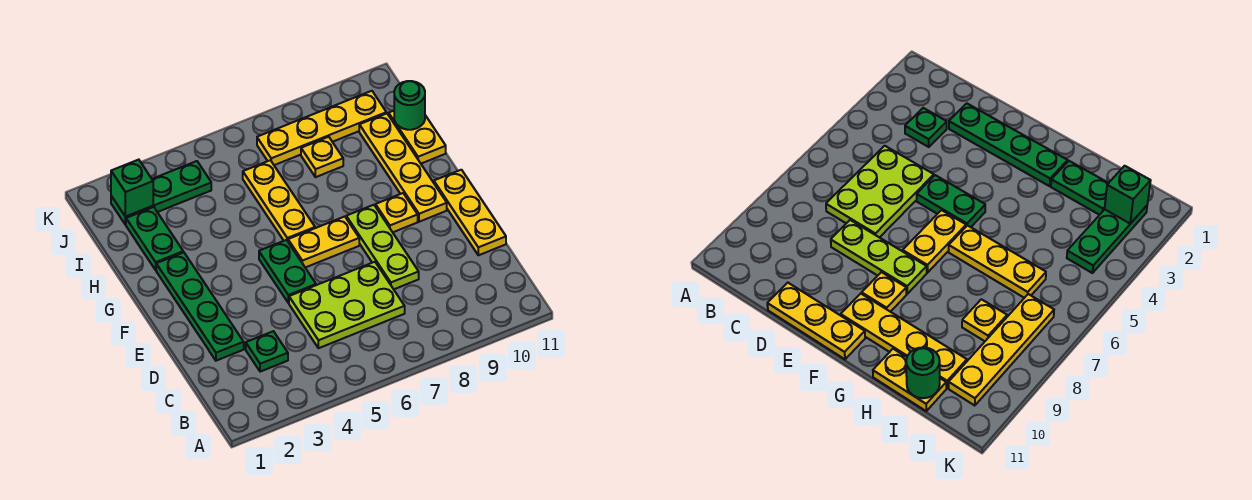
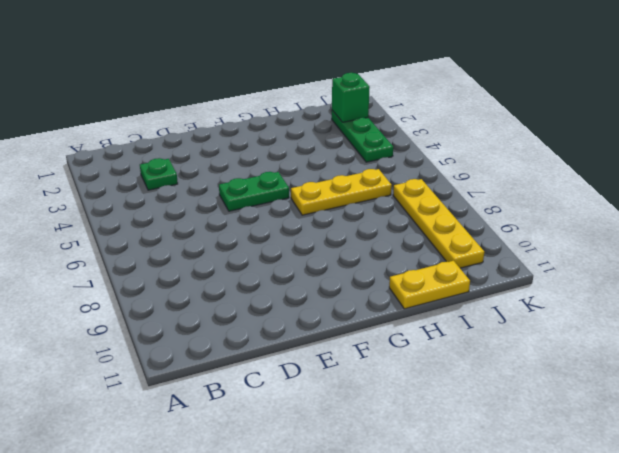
none -> lime 2x3 plate [289,262,405,348]
none -> green 1x4 plate [156,252,244,361]
none -> lime 1x3 plate [346,205,419,289]

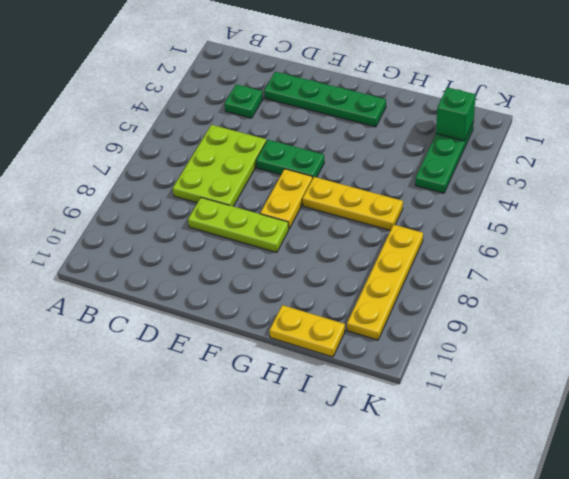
none -> yellow 1x3 plate [434,170,506,255]
none -> yellow 1x1 plate [376,193,418,232]
none -> yellow 1x4 plate [359,113,447,222]

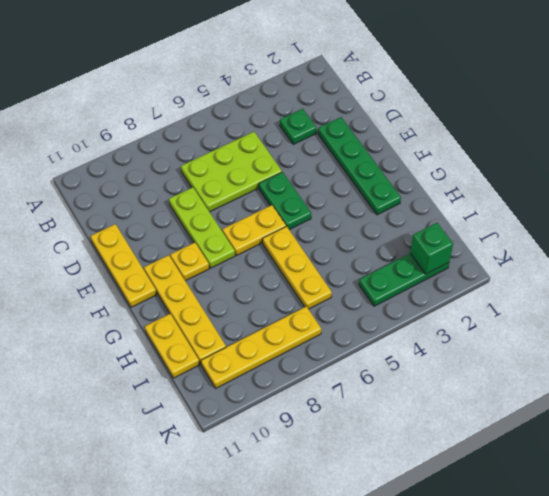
none -> green 1x2 plate [126,207,183,270]
none -> yellow 1x1 plate [301,137,343,177]
none -> green 1x1 round brick [394,81,425,130]

